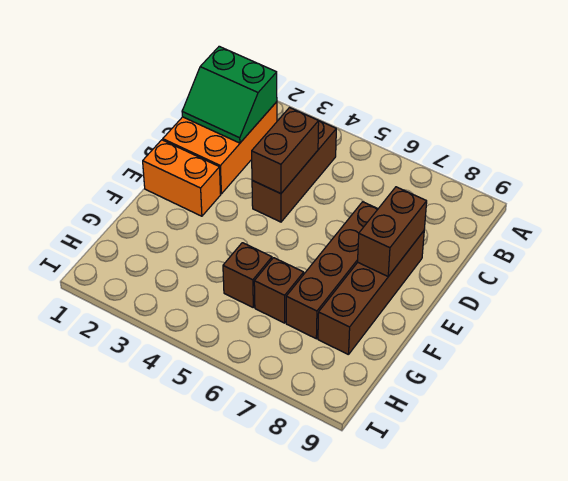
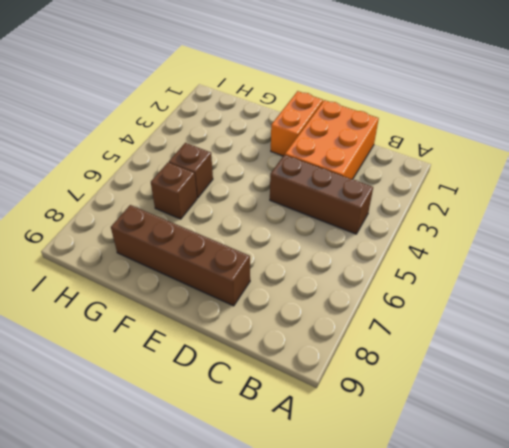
orange 2x3 brick [285,100,379,179] -> orange 2x3 brick turned to [163,102,277,194]
none -> brown 1x4 brick [286,202,378,339]
none -> green 2x2 slope [182,46,277,143]

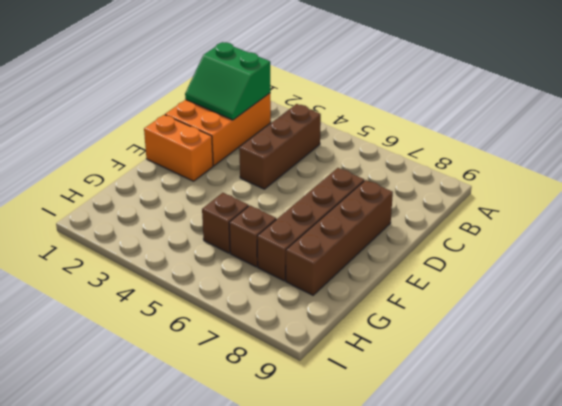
none -> brown 1x2 brick [252,108,319,194]
none -> brown 1x2 brick [358,187,427,276]

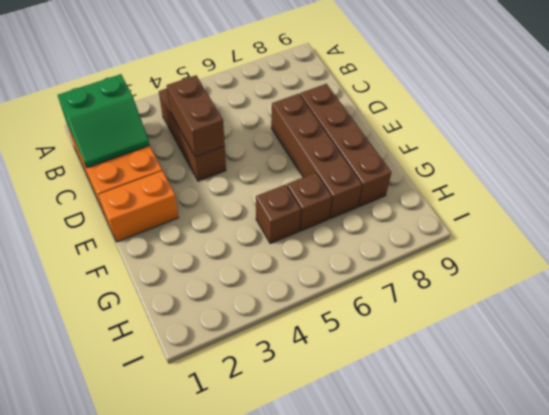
none -> brown 1x2 brick [358,187,427,276]

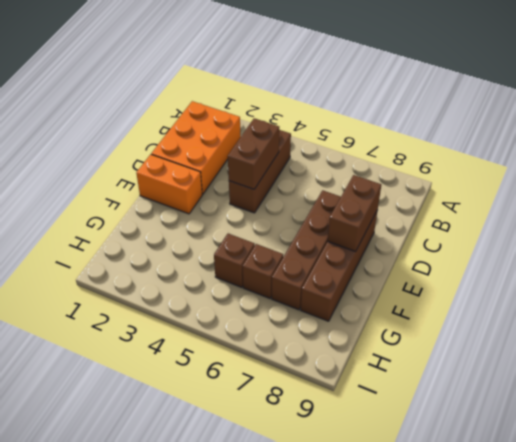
none -> green 2x2 slope [182,46,277,143]

